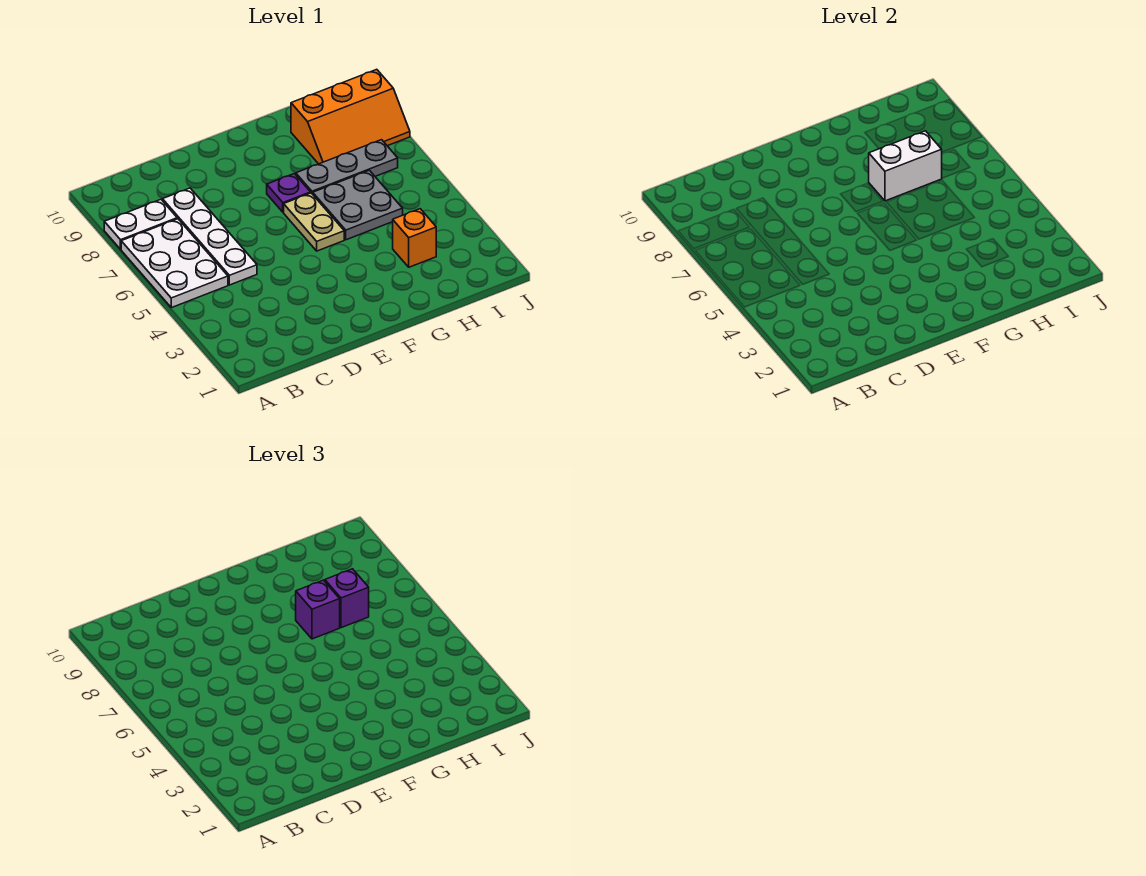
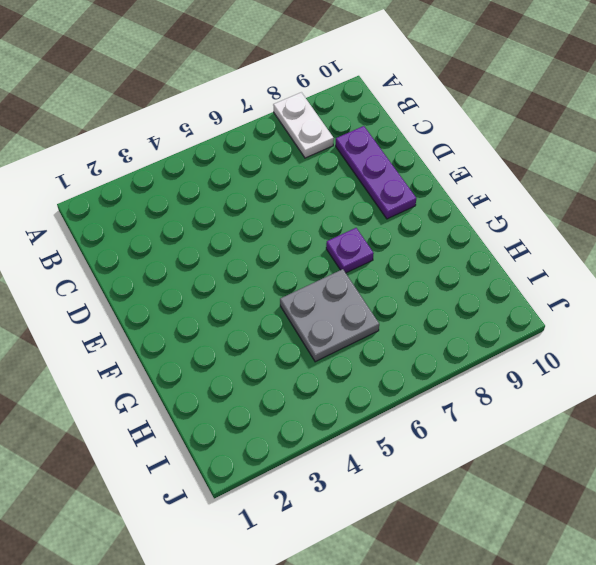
purple 1x3 plate [336,126,416,219] -> none
none -> white 2x3 plate [121,219,228,308]
none -> white 1x4 plate [163,188,257,285]
none -> tan 1x2 plate [284,193,344,251]

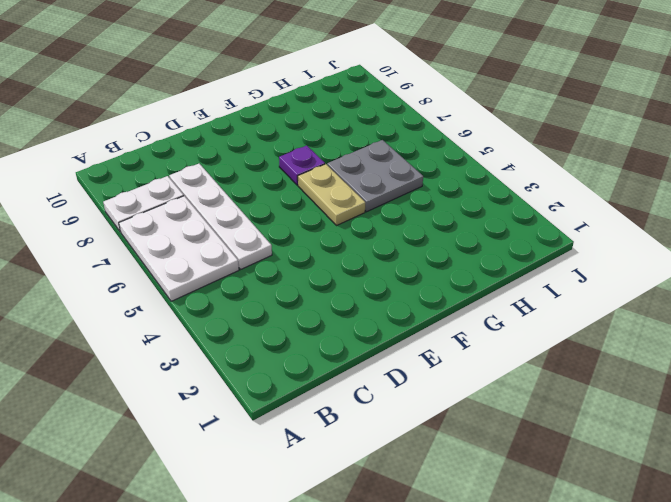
none -> grey 1x3 plate [296,140,398,194]
none -> orange 1x1 brick [393,209,436,267]
none -> orange 2x3 slope [291,69,410,164]

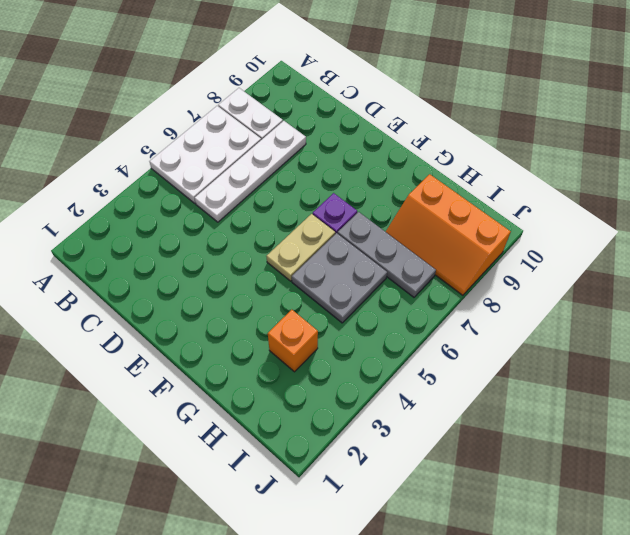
none -> white 1x2 brick [869,131,942,201]
none -> purple 1x1 brick [296,580,340,639]
none -> purple 1x1 brick [325,569,369,628]

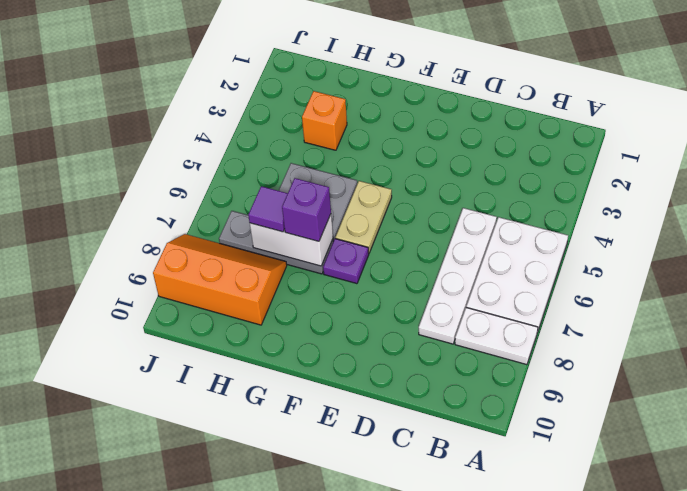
purple 1x1 tile [248,186,288,232] -> purple 1x1 brick [325,569,369,628]

